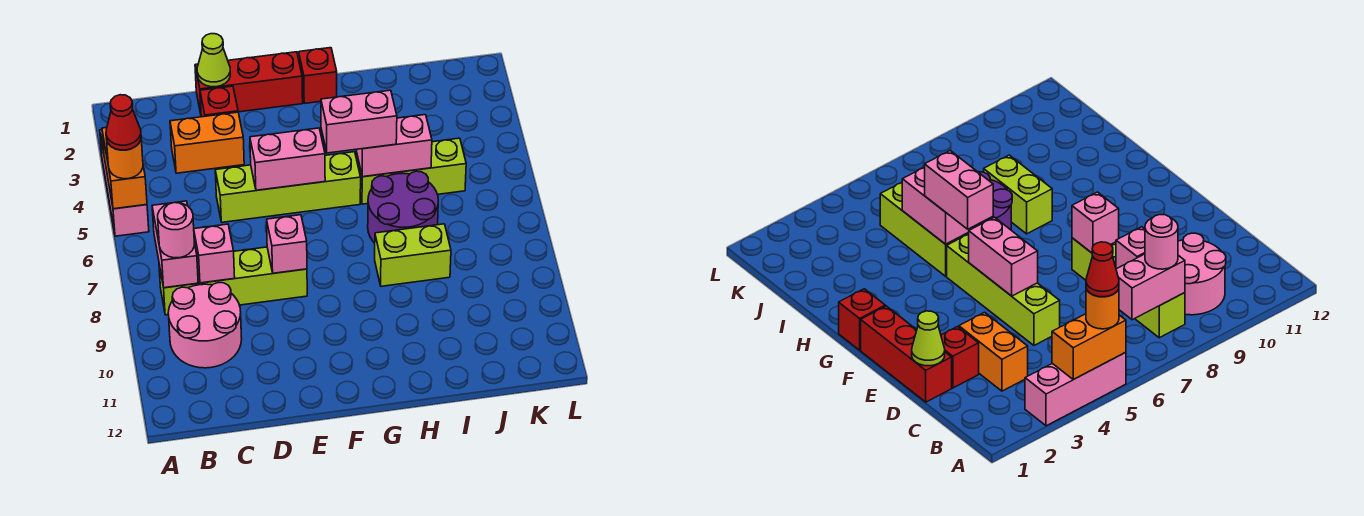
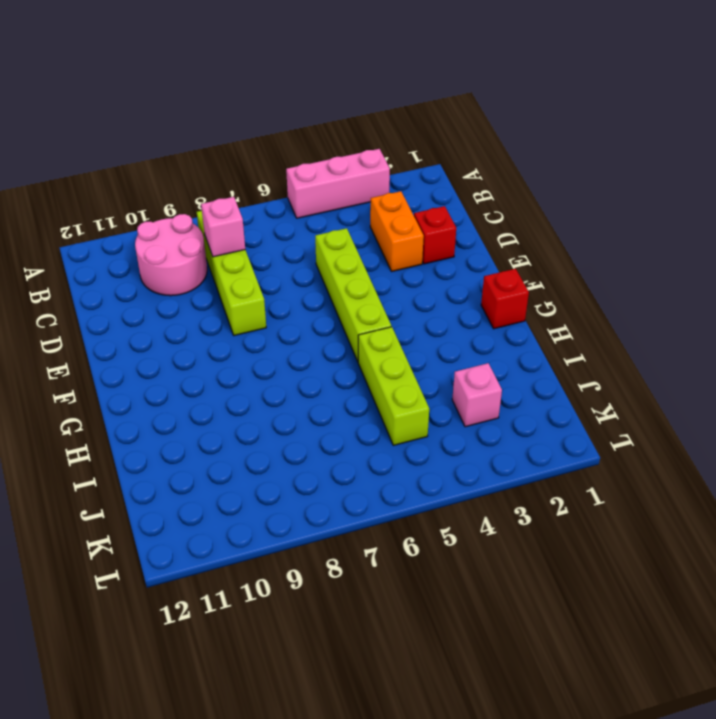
pink 1x1 brick [452,363,502,427] -> pink 1x1 brick moved to [267,215,307,273]
none -> red 1x3 brick [195,52,303,114]
none -> purple 2x2 round brick [368,171,438,243]
none -> lime 1x2 brick [375,224,451,286]

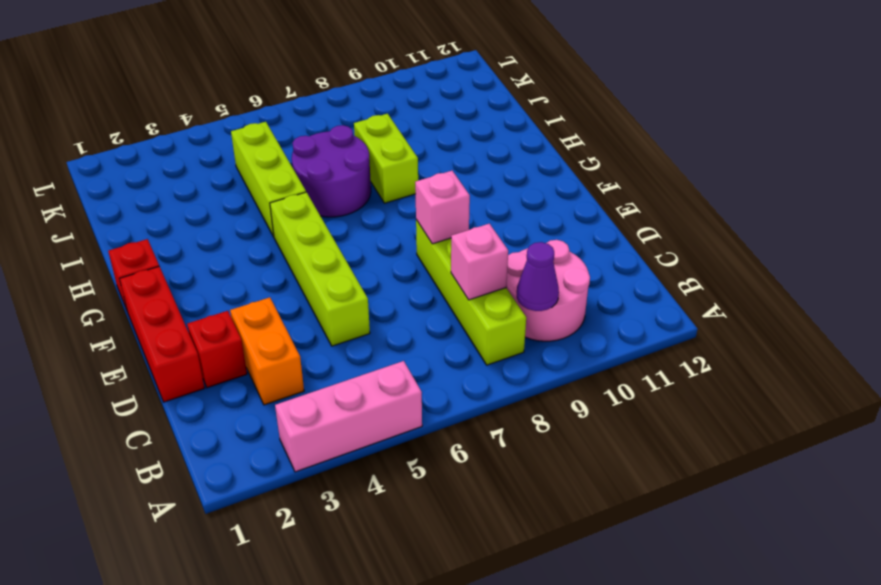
purple 1x1 cone [517,242,559,311] -> none
none -> orange 1x2 brick [102,128,147,209]
none -> pink 1x2 brick [152,201,198,288]
none -> lime 1x1 cone [197,34,230,87]

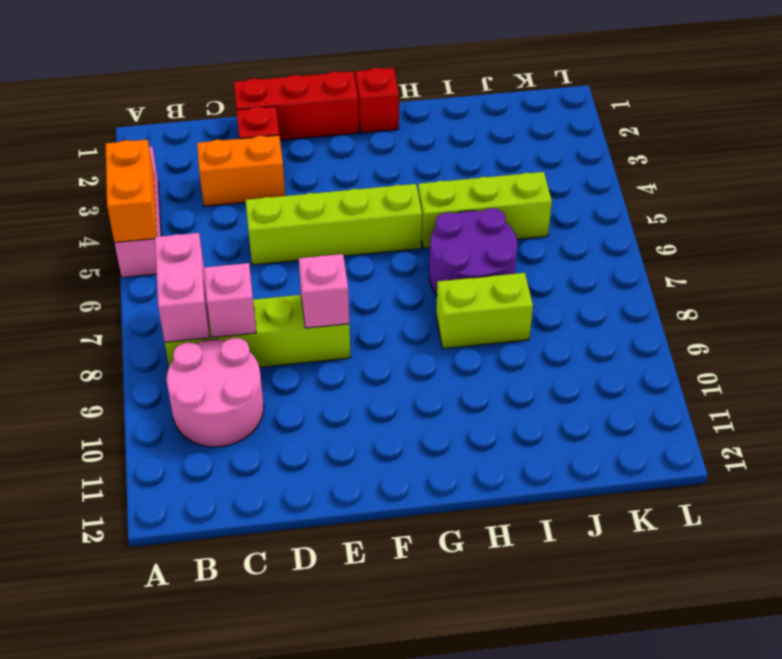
none -> lime 1x1 cone [197,34,230,87]
none -> pink 1x2 brick [250,128,325,190]
none -> pink 1x2 brick [356,115,432,177]

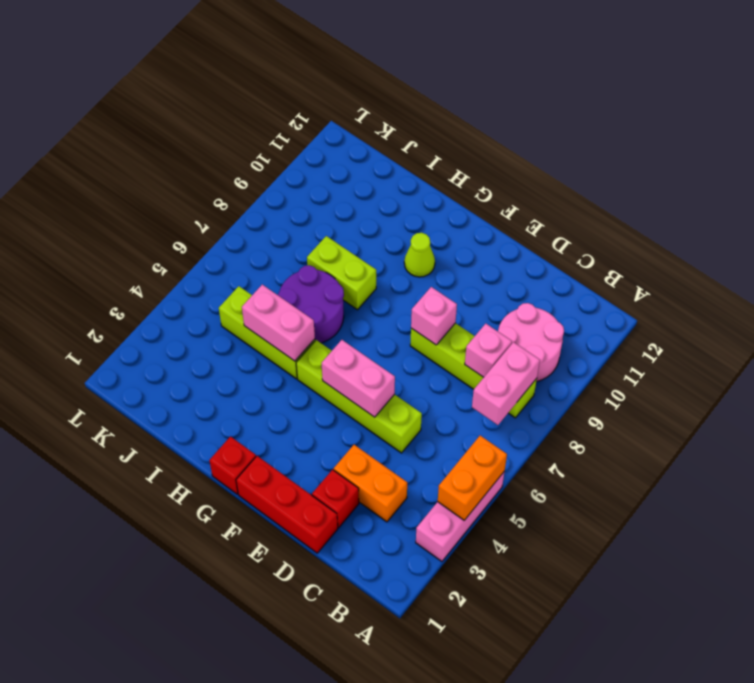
lime 1x1 cone [404,233,435,277] -> lime 1x1 cone moved to [197,34,230,87]
none -> orange 1x1 round brick [107,140,143,179]
none -> pink 1x1 round brick [158,203,194,258]
none -> pink 1x2 brick [321,90,397,153]

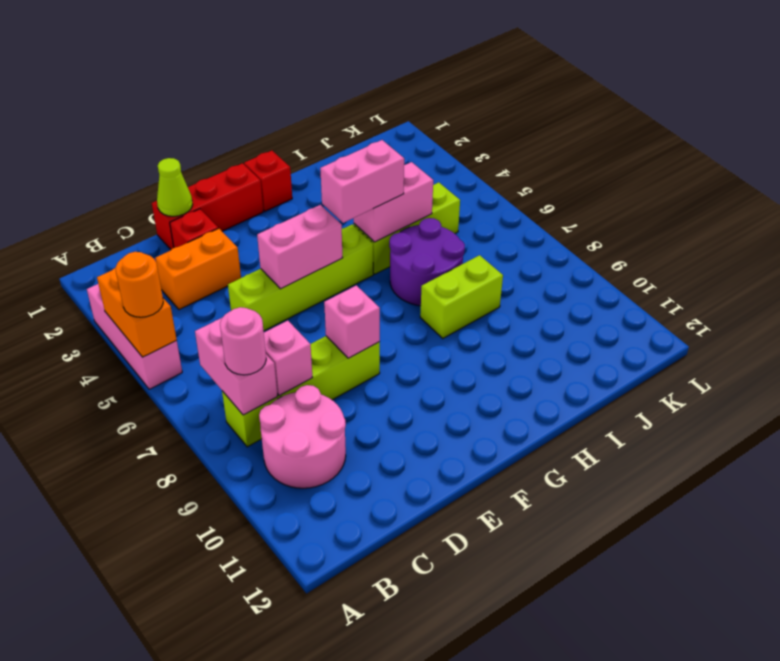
none -> red 1x1 cone [106,95,141,150]

